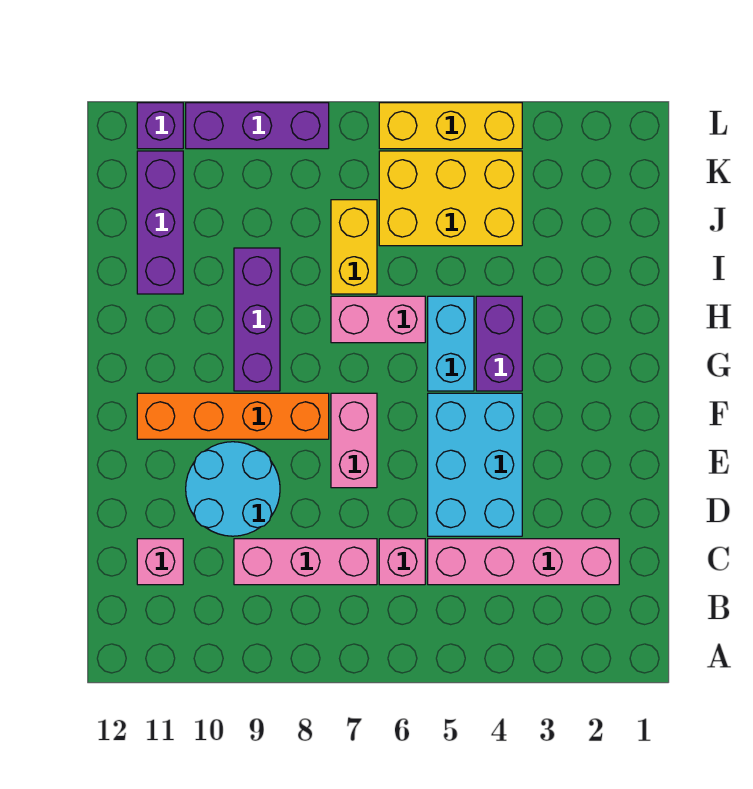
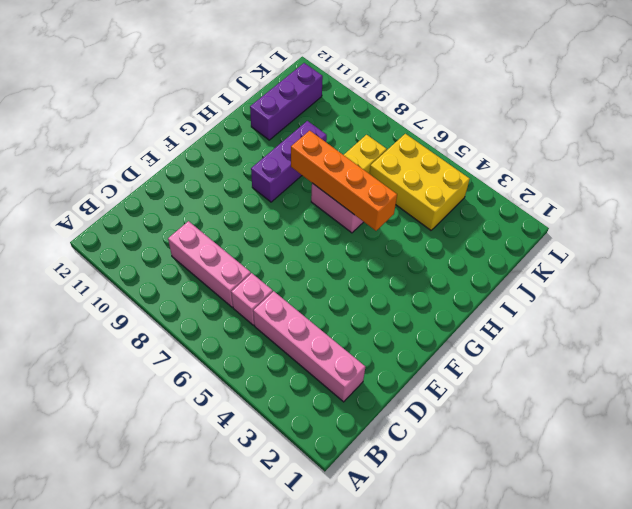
orange 1x4 brick [291,131,397,231] -> orange 1x4 brick moved to [137,393,329,439]
none -> pink 1x1 brick [137,539,183,585]
none -> cyan 2x3 brick [428,393,522,536]
none -> cyan 2x2 round brick [186,442,280,536]

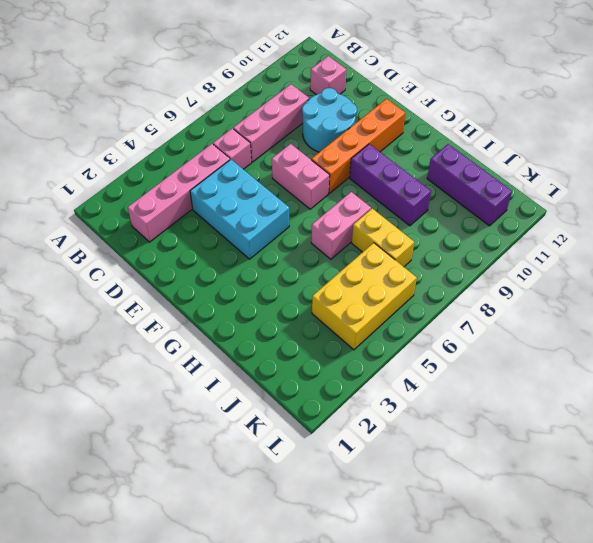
none -> purple 1x2 brick [476,296,522,391]
none -> cyan 1x2 brick [428,296,474,391]
none -> yellow 1x3 brick [379,103,522,149]

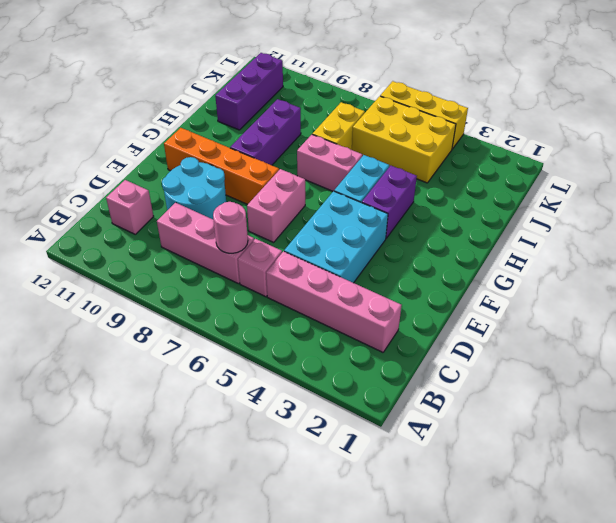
pink 1x1 round brick [213,202,248,253] -> none
none -> purple 1x3 brick [186,103,329,149]
none -> purple 1x1 brick [137,103,183,149]

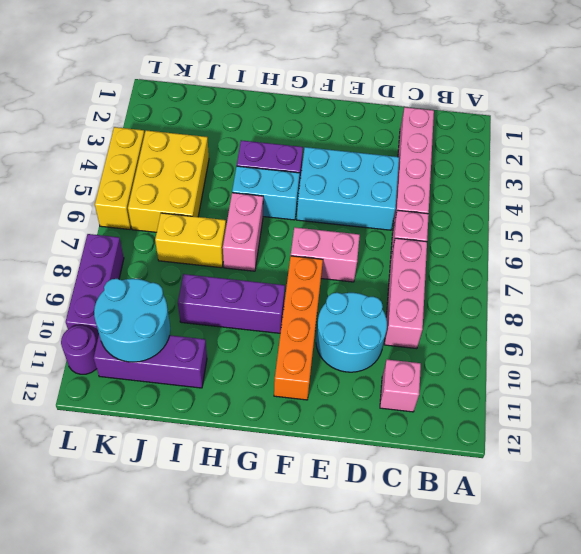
cyan 2x2 round brick [94,279,170,362] -> none
purple 1x1 round brick [61,326,97,374] -> purple 1x1 brick [137,103,183,149]

